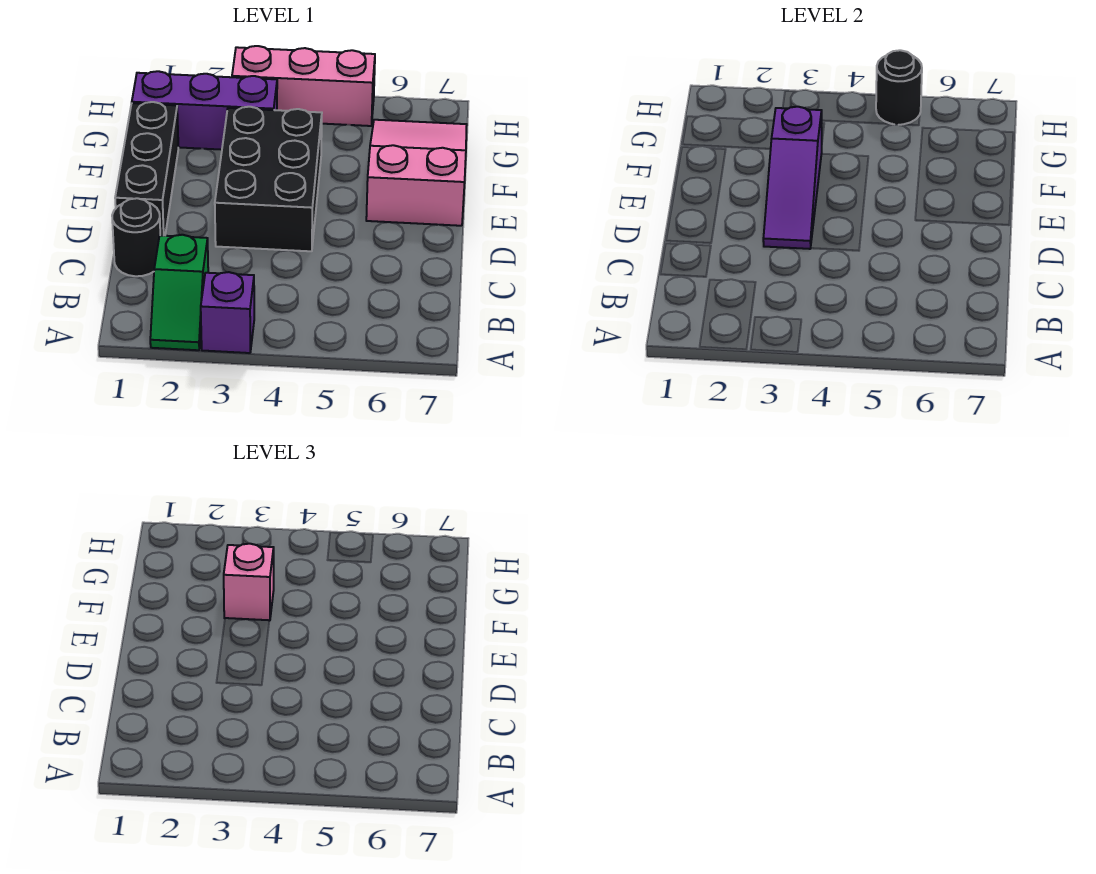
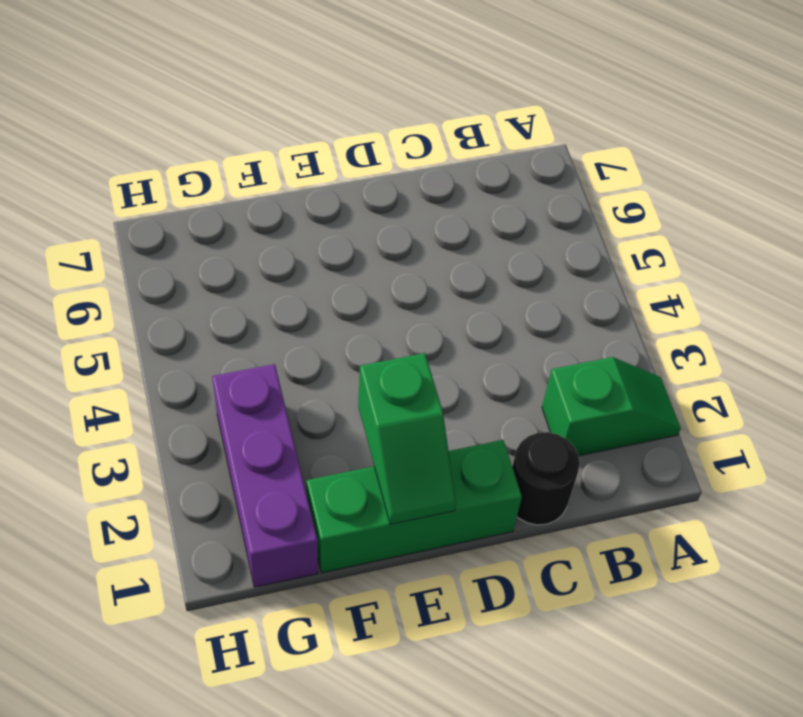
green 1x3 brick [307,440,522,573] -> black 1x3 brick [115,102,178,236]
green 1x2 slope [358,353,456,524] -> none
none -> purple 1x1 brick [201,272,254,353]
none -> black 2x3 brick [215,107,322,251]

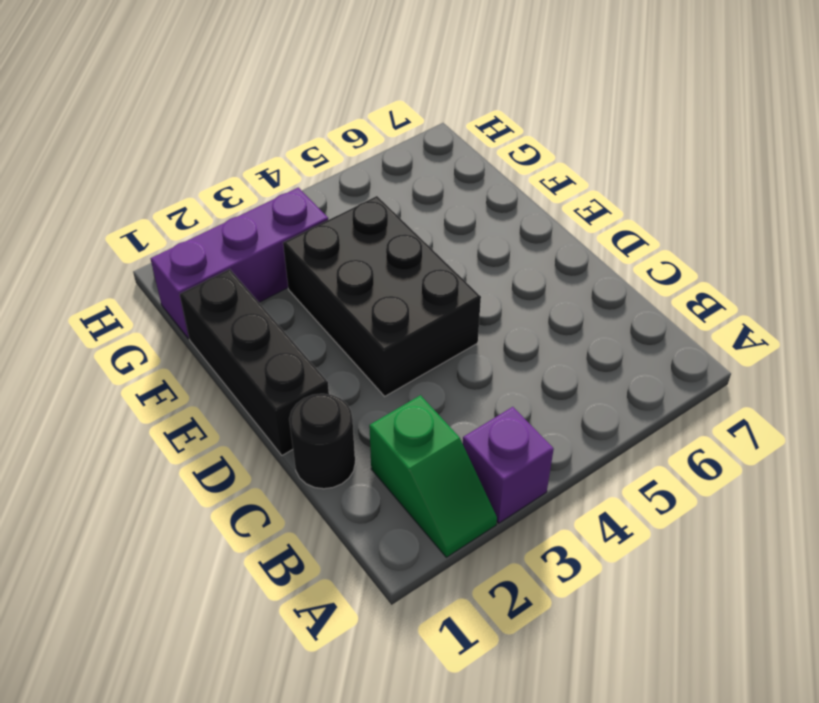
none -> pink 2x3 slope [366,120,467,226]
none -> pink 1x3 brick [232,46,375,126]

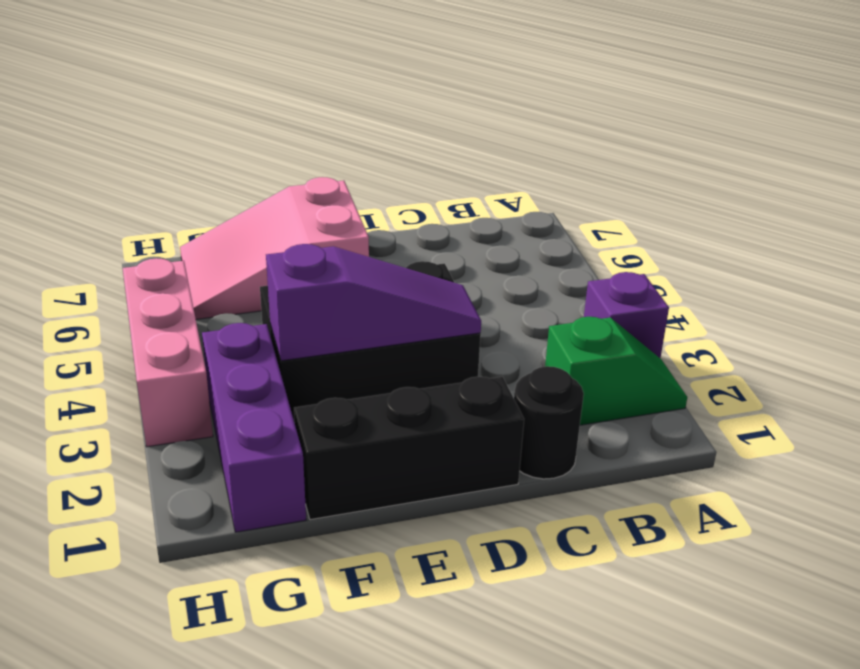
none -> black 1x1 round brick [876,50,922,125]
none -> pink 1x1 brick [224,544,274,621]

